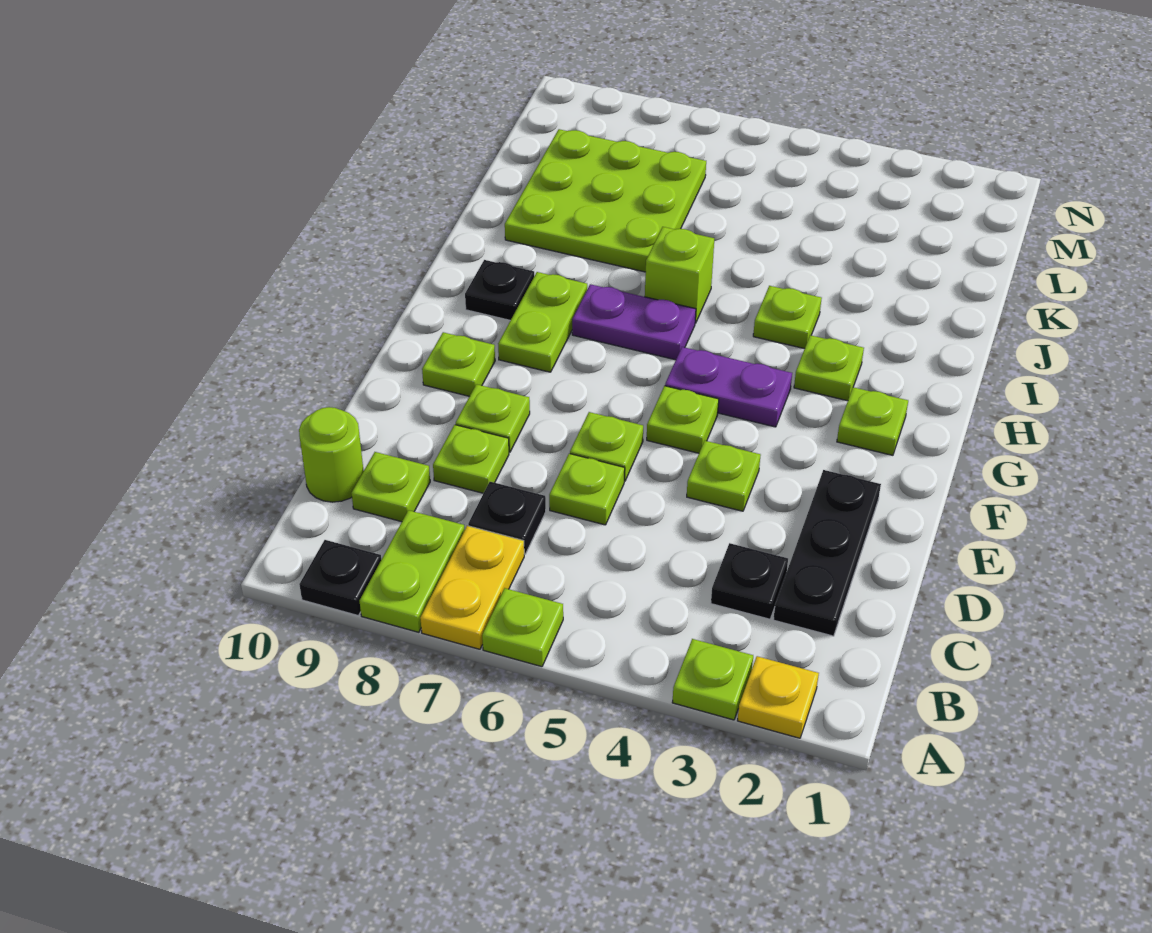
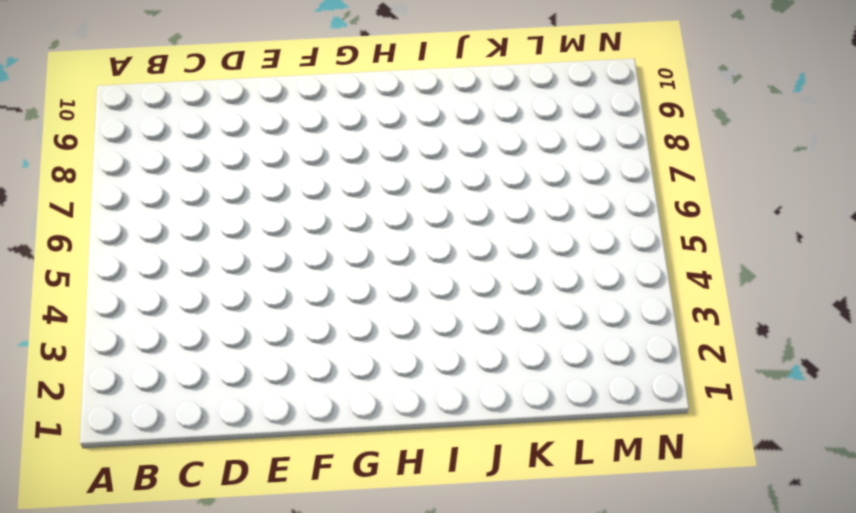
none -> yellow 1x1 plate [738,656,819,738]
none -> lime 1x1 plate [672,639,753,720]
none -> lime 1x1 plate [482,588,563,667]

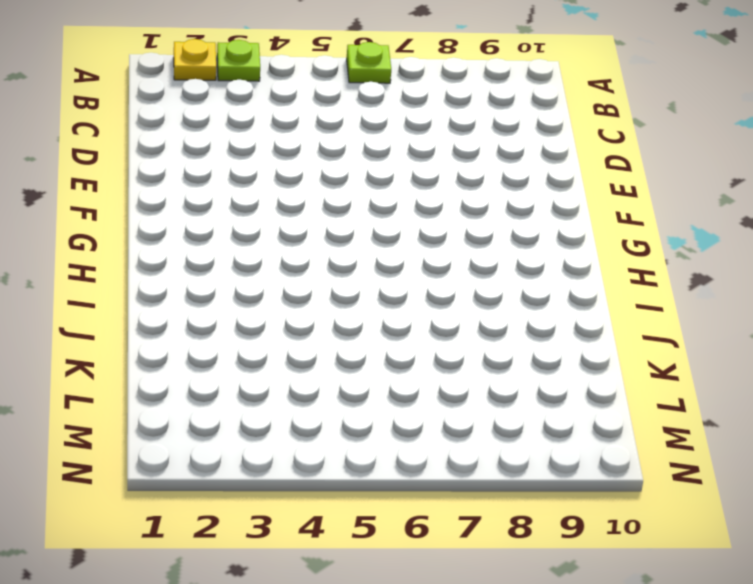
none -> yellow 1x2 plate [420,526,524,649]
none -> lime 1x2 plate [360,510,465,632]
none -> black 1x1 plate [299,540,381,615]

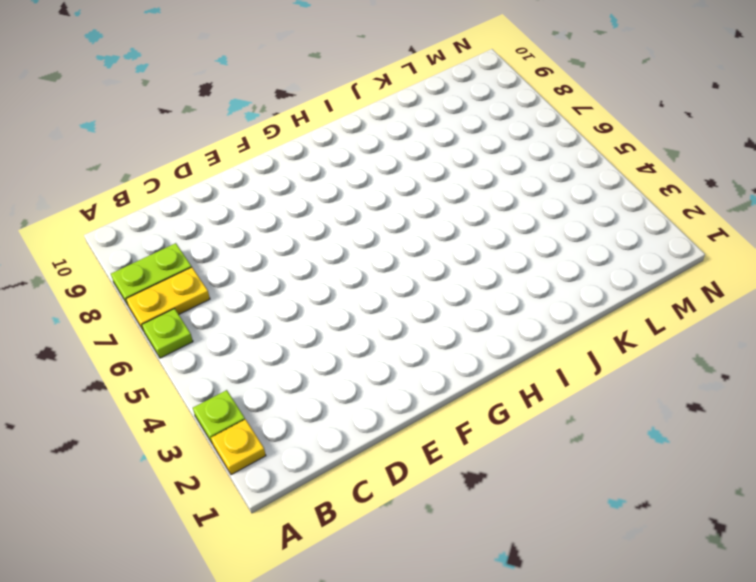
none -> black 1x1 plate [299,540,381,615]
none -> black 1x3 plate [773,470,881,636]
none -> black 1x1 plate [711,543,788,619]

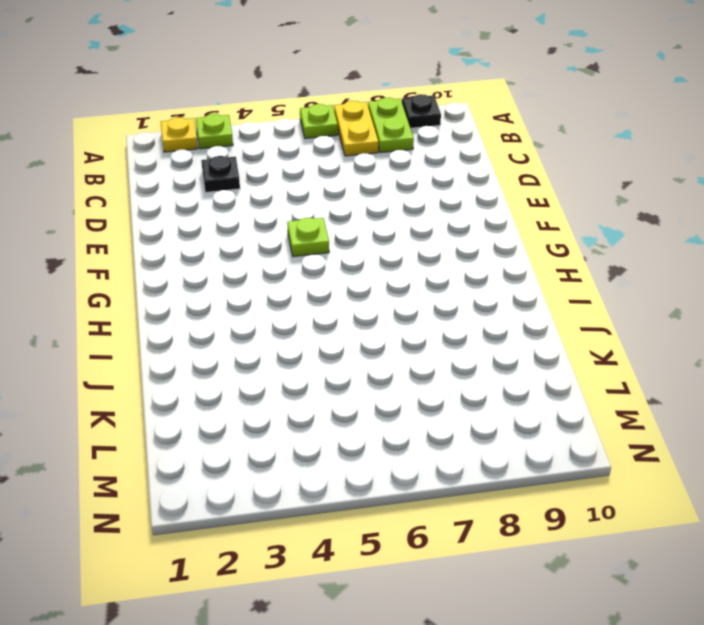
none -> black 1x3 plate [773,470,881,636]
none -> black 1x1 plate [468,482,546,554]
none -> lime 1x1 plate [351,452,430,522]

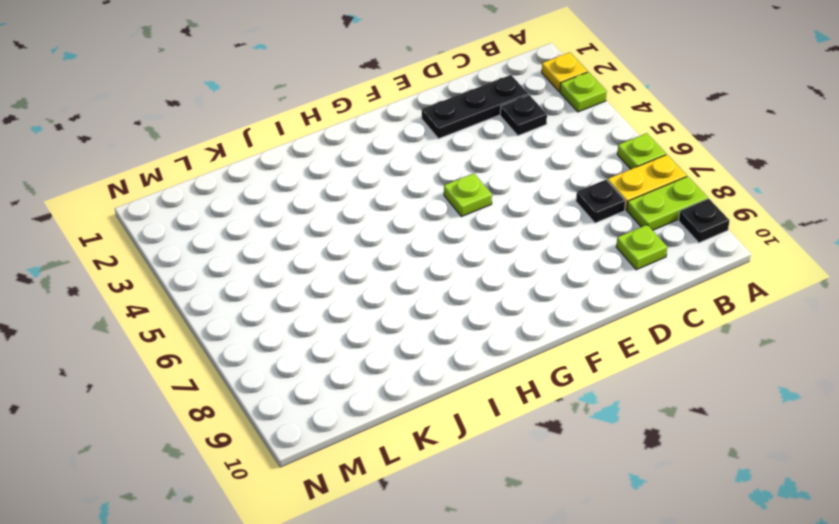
none -> lime 1x1 round brick [299,407,364,502]
none -> lime 1x1 plate [549,454,625,525]
none -> lime 1x1 plate [433,425,509,493]

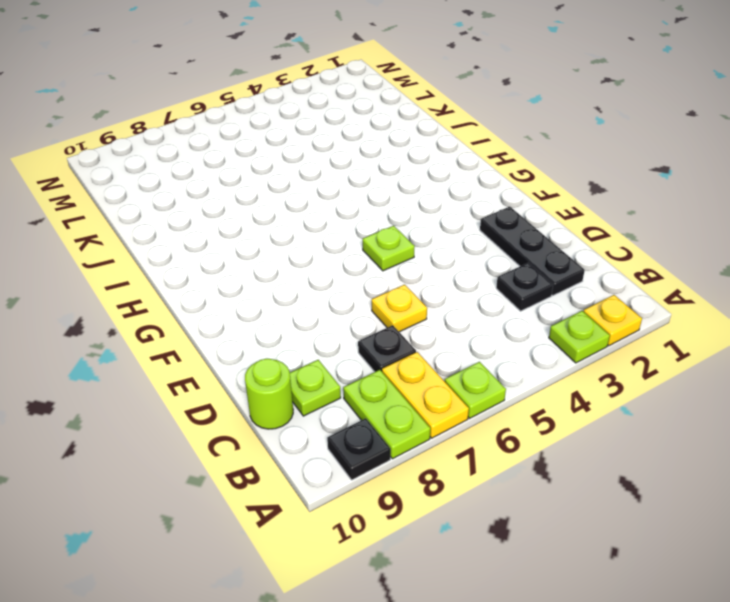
yellow 1x1 plate [372,285,427,332] -> lime 1x1 plate [549,454,625,525]
none -> lime 1x1 plate [433,425,509,493]
none -> lime 1x1 plate [687,441,761,511]
none -> lime 1x1 plate [570,412,643,481]

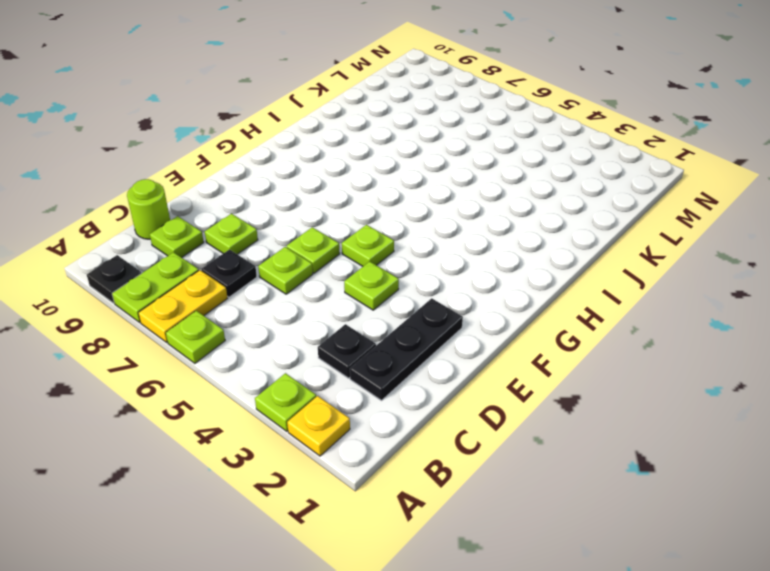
none -> lime 1x1 plate [456,384,530,452]
none -> lime 1x1 plate [422,332,495,396]
none -> lime 1x1 plate [837,387,908,455]

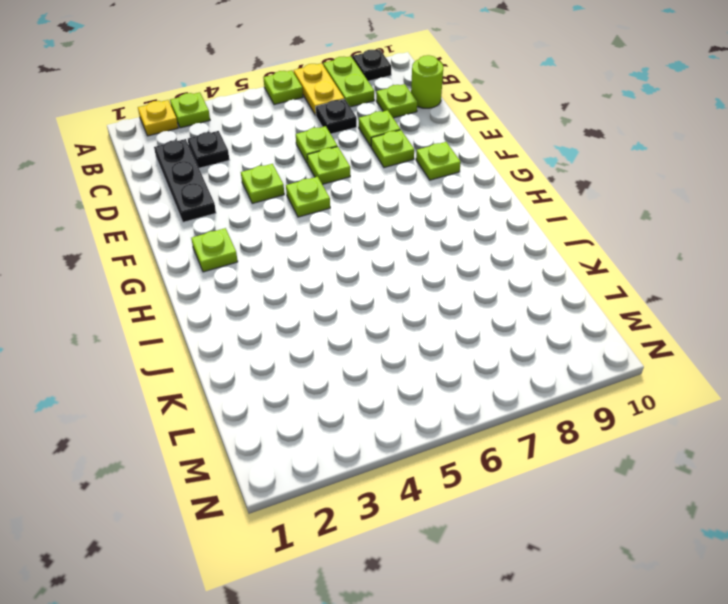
none -> purple 1x2 plate [665,347,792,427]
none -> lime 1x2 plate [498,272,587,372]
none -> lime 1x1 plate [794,335,864,401]

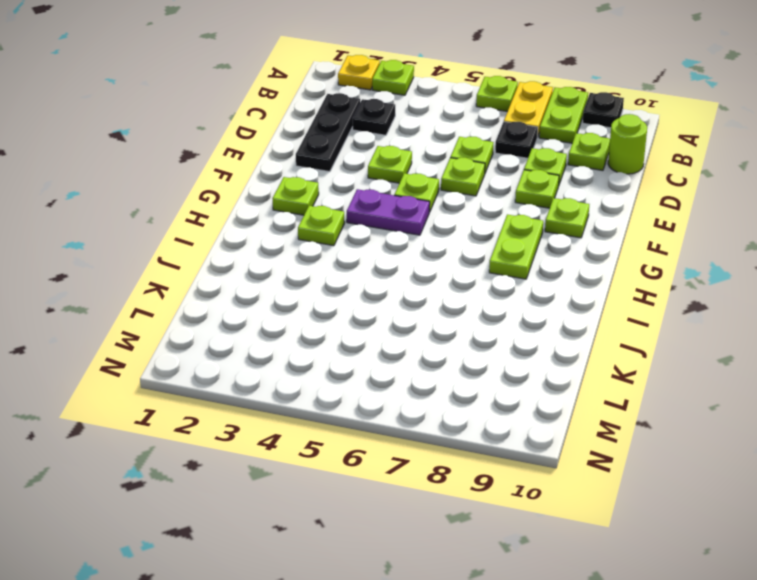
none -> purple 1x2 plate [572,284,696,360]
none -> black 1x1 plate [465,260,534,320]
none -> lime 1x1 plate [753,286,822,349]

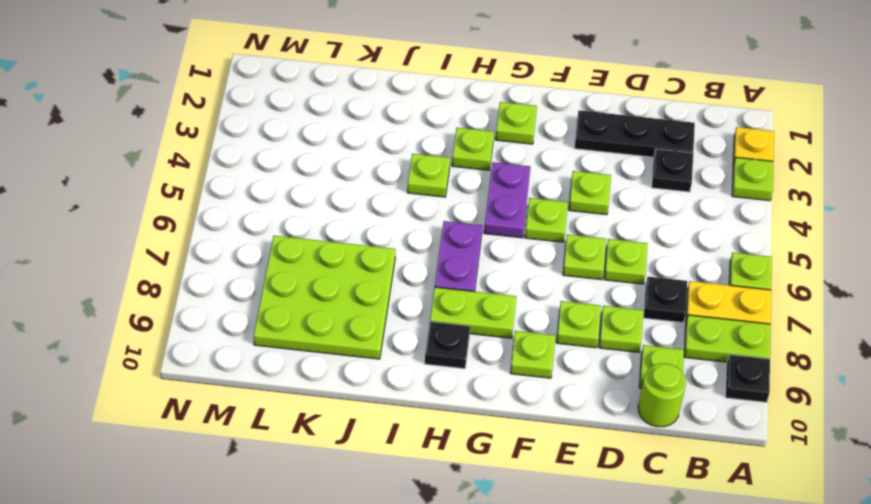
none -> lime 1x1 brick [645,227,714,323]

